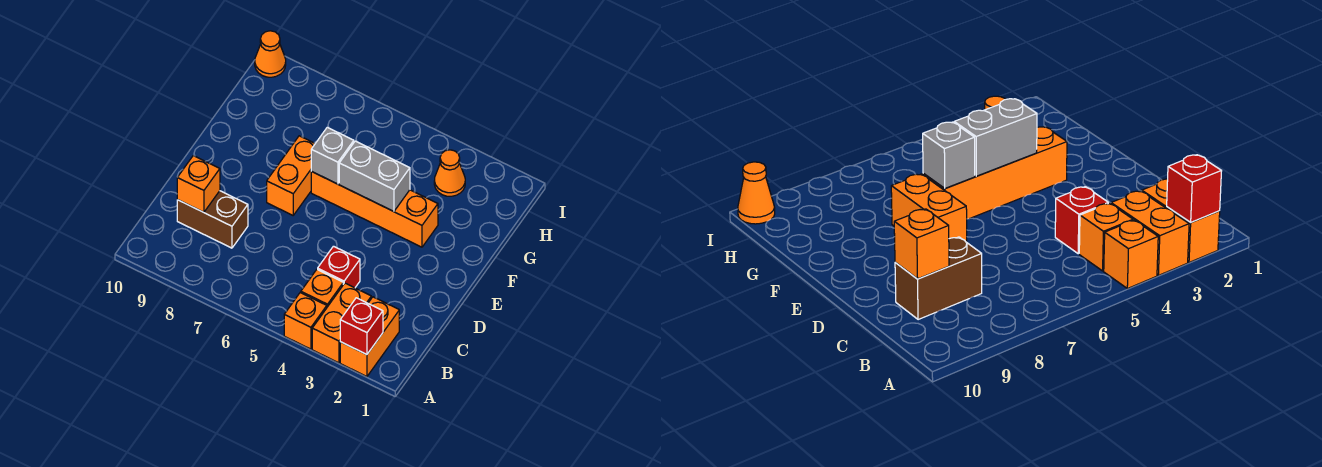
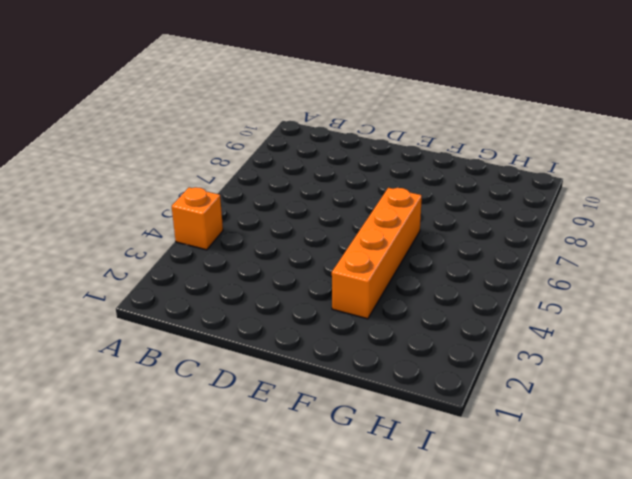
none -> orange 1x2 brick [340,297,399,376]
none -> orange 1x2 brick [312,283,371,363]
none -> orange 1x1 brick [301,269,343,307]

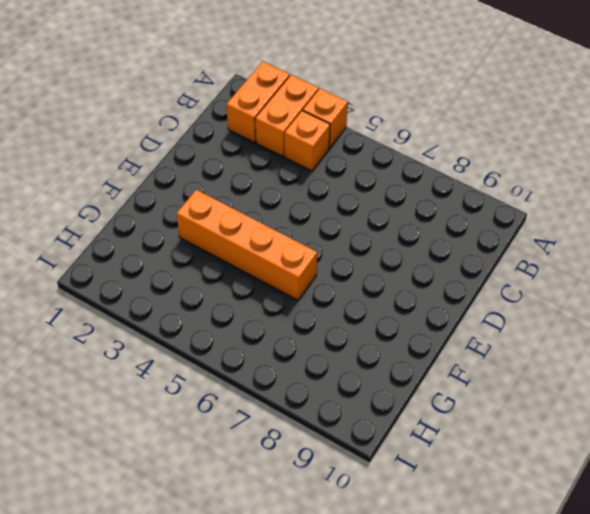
none -> red 1x1 brick [318,246,360,288]
none -> brown 1x2 brick [177,191,248,248]
none -> orange 1x2 brick [267,136,315,215]

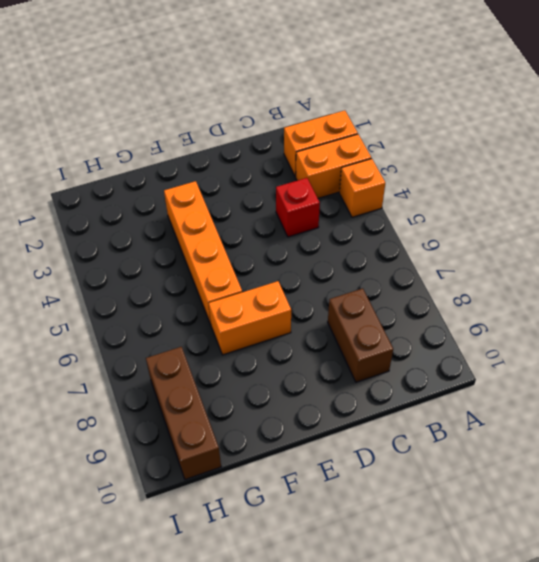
brown 1x3 brick [146,347,221,480] -> none
none -> orange 1x1 brick [301,269,343,307]
none -> orange 1x1 cone [434,150,465,196]
none -> orange 1x1 cone [255,31,286,77]

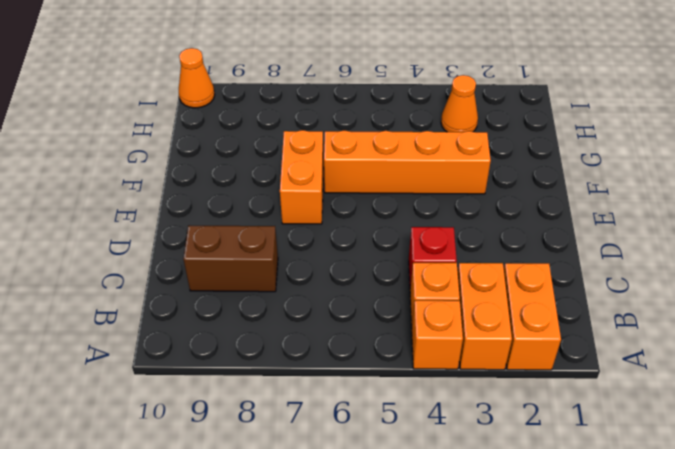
none -> red 1x1 brick [340,298,383,355]
none -> orange 1x1 brick [177,156,220,212]
none -> grey 1x2 brick [339,141,410,212]

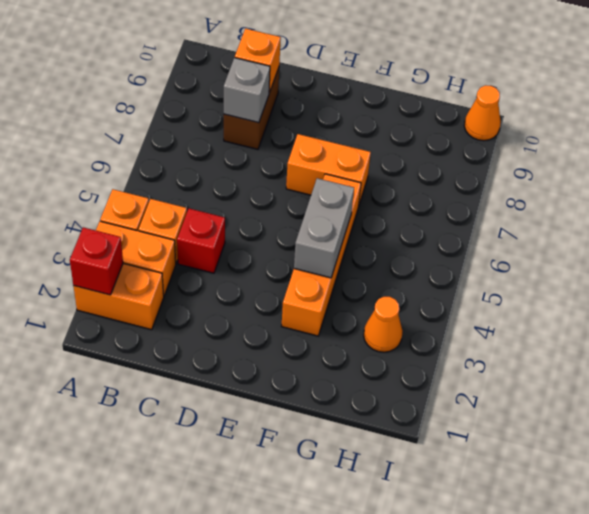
grey 1x1 brick [224,58,270,123] -> grey 1x1 brick moved to [311,127,354,184]

